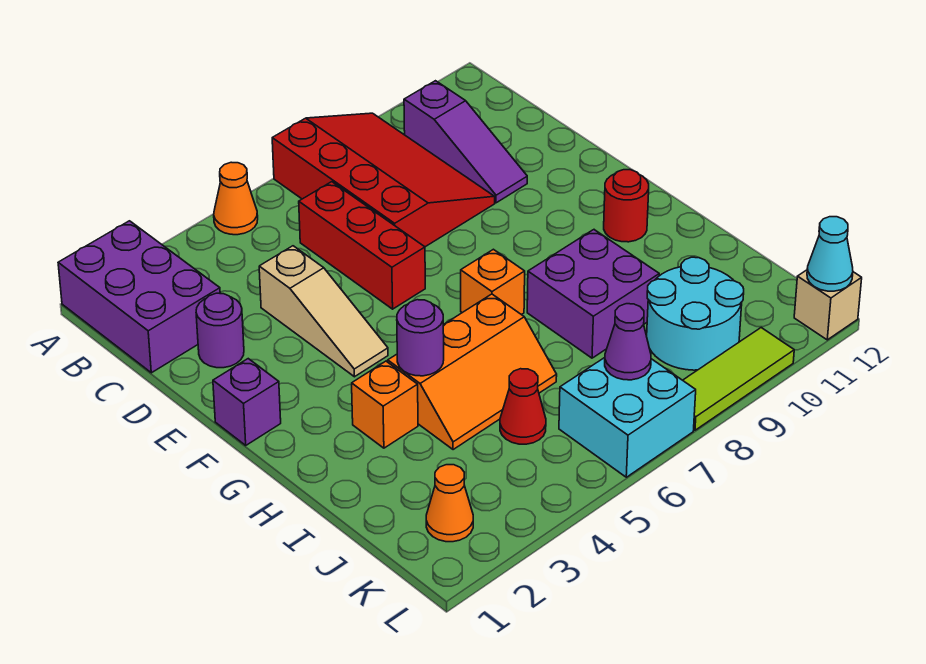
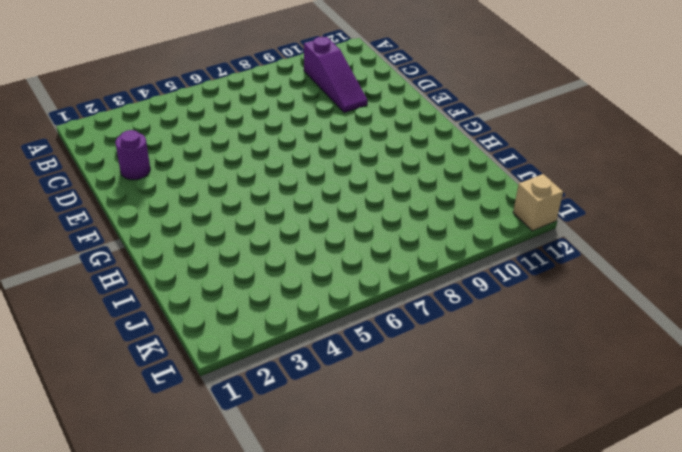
none -> purple 2x3 brick [58,221,220,373]
none -> orange 1x1 cone [214,162,258,235]
none -> red 3x4 slope [272,113,495,247]

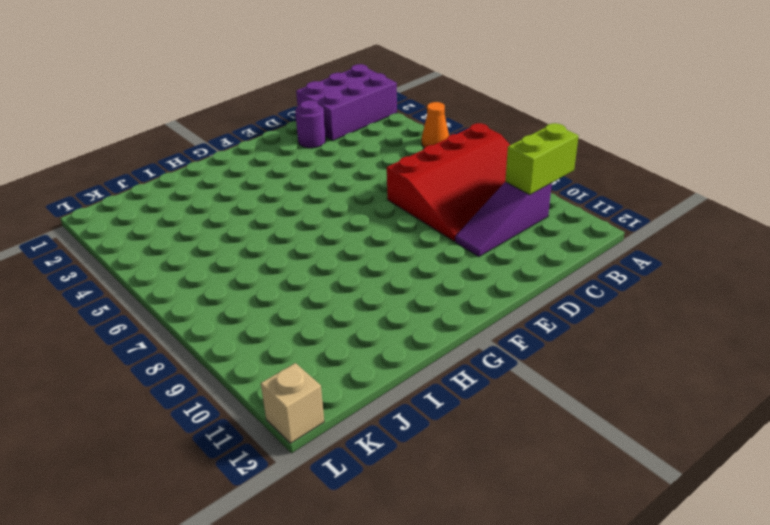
lime 1x2 brick [505,123,579,195] -> none
none -> red 1x3 brick [299,182,425,309]
none -> tan 1x3 slope [259,246,388,377]
none -> purple 1x1 brick [213,359,281,445]

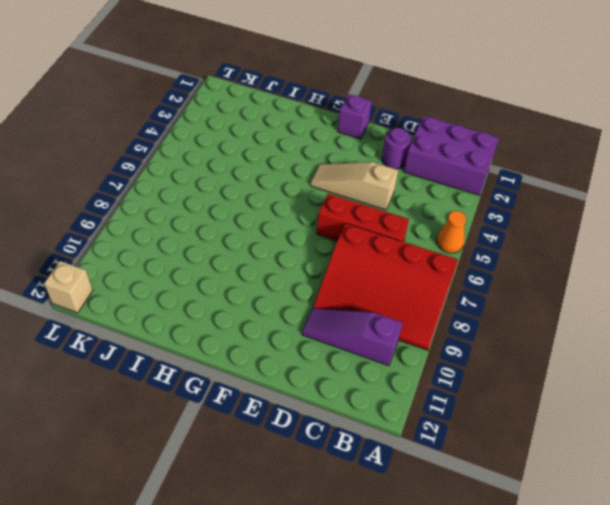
none -> orange 1x1 brick [461,249,525,315]
none -> red 1x1 round brick [604,170,649,242]
none -> orange 1x1 brick [352,361,418,448]

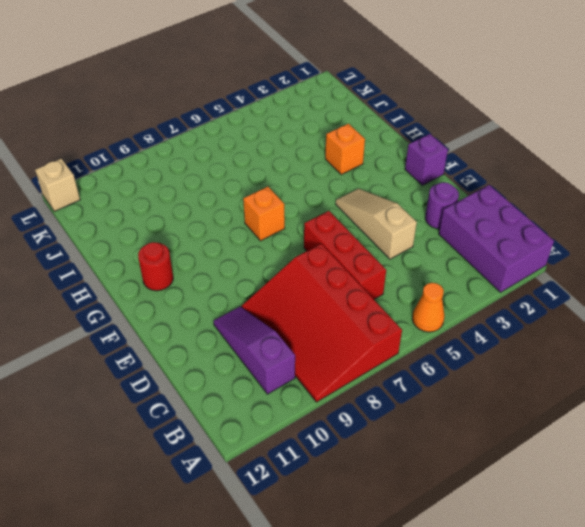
none -> orange 2x3 slope [388,294,557,450]
none -> purple 2x2 brick [527,230,659,358]
none -> red 1x1 cone [500,369,546,444]

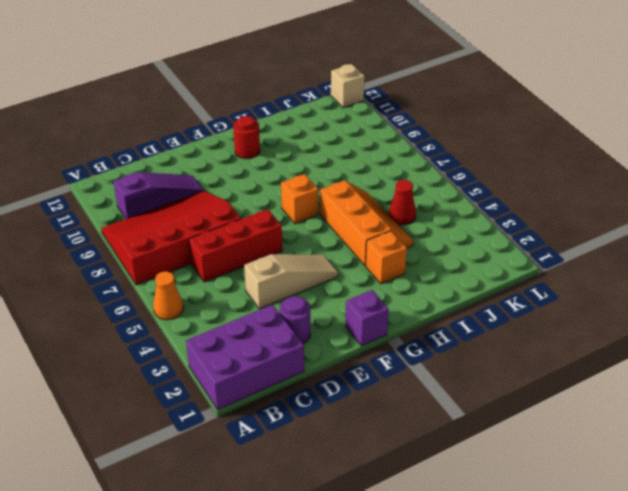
none -> purple 2x2 brick [527,230,659,358]
none -> cyan 2x2 round brick [647,257,744,370]
none -> orange 1x1 cone [426,465,473,542]

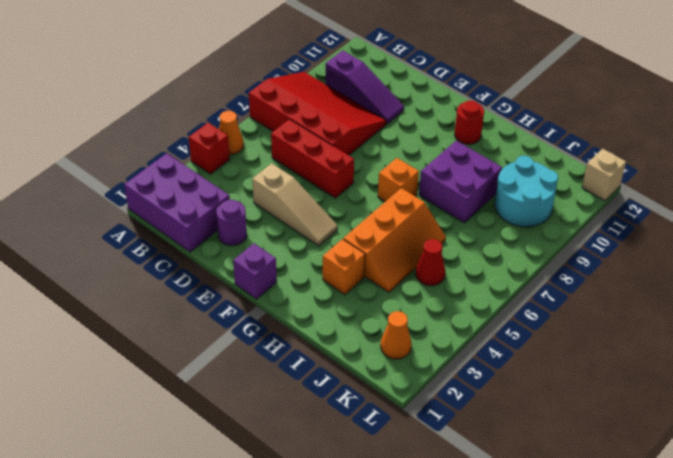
red 1x1 brick [189,123,230,174] -> none
none -> cyan 2x2 brick [559,358,696,477]
none -> lime 1x3 tile [683,328,794,430]
none -> purple 1x1 round brick [397,300,444,376]

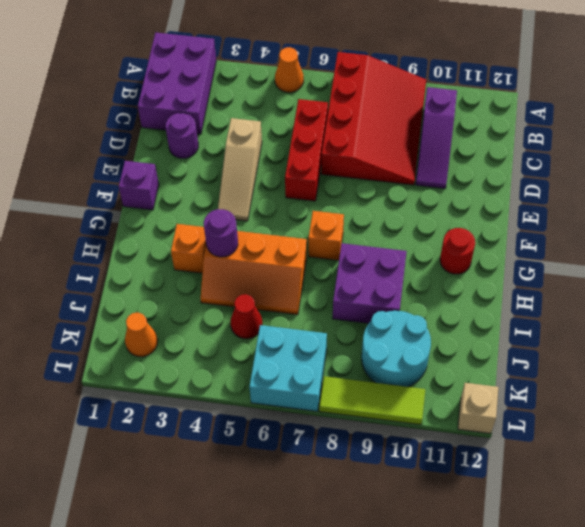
none -> purple 1x1 cone [605,304,651,380]
none -> cyan 1x1 cone [807,217,853,291]

